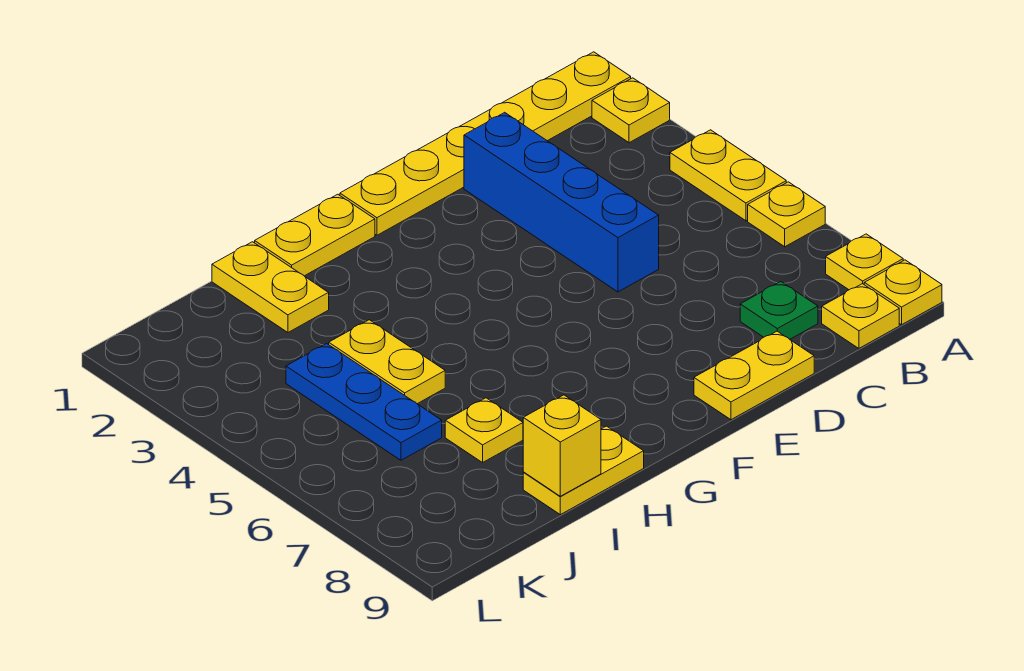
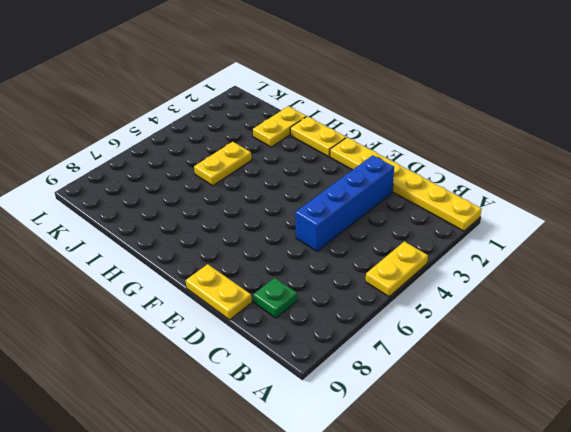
none -> yellow 1x1 plate [592,78,670,143]
none -> yellow 1x1 plate [748,182,825,247]
none -> yellow 1x1 plate [826,234,903,290]

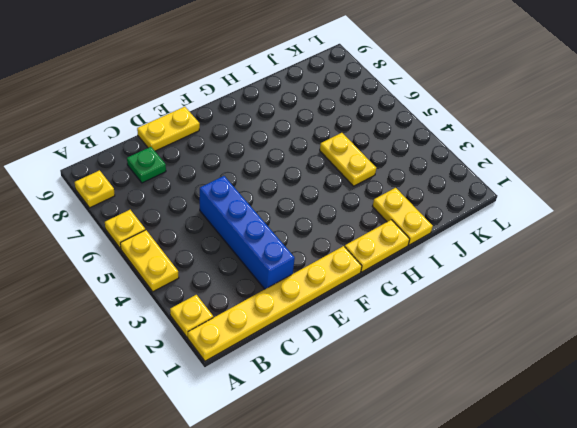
none -> yellow 1x1 plate [864,260,942,325]
none -> yellow 1x1 plate [822,284,899,348]
none -> yellow 1x2 plate [523,426,644,515]

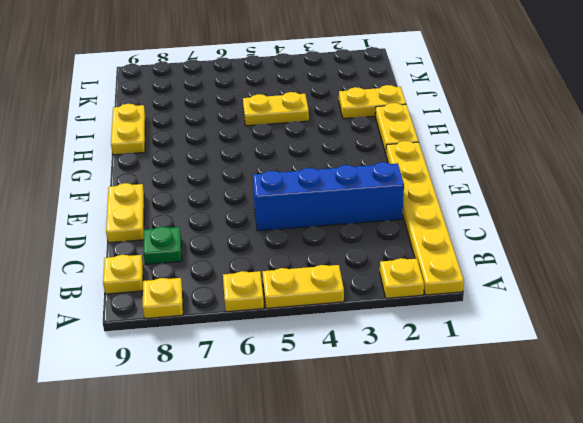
none -> yellow 1x1 plate [864,260,942,325]
none -> yellow 1x1 plate [445,398,523,463]
none -> blue 1x3 plate [286,344,442,460]

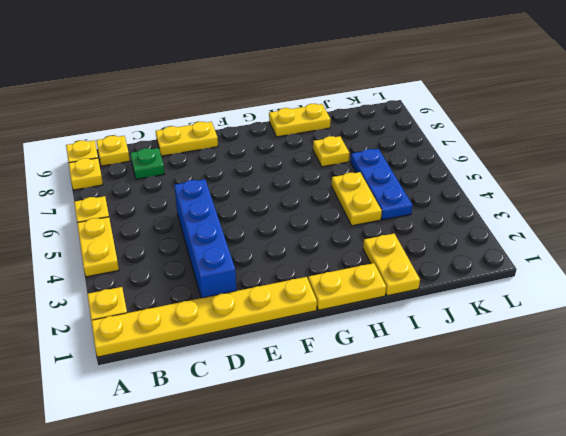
none -> yellow 1x1 brick [523,395,601,496]

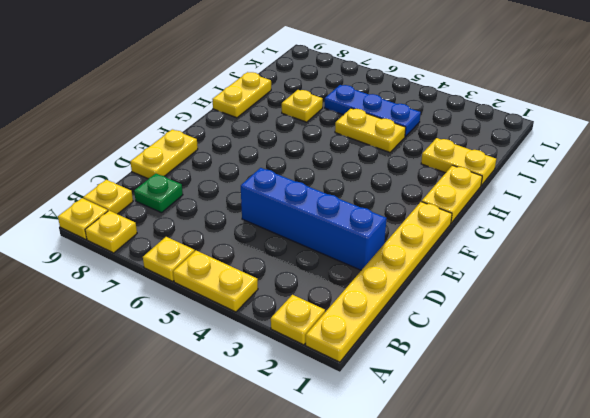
none -> yellow 1x1 brick [523,395,601,496]

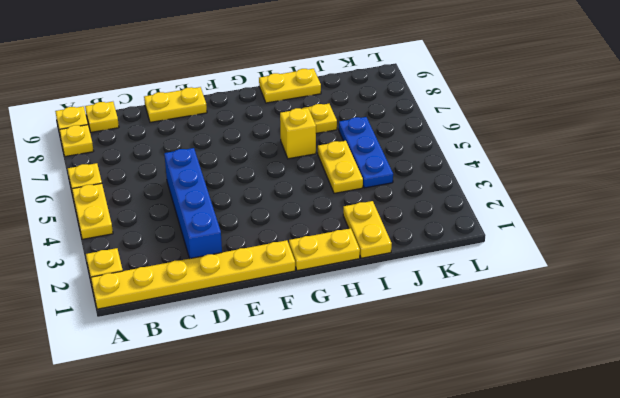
yellow 1x1 brick [280,108,316,159] -> yellow 1x1 brick moved to [523,395,601,496]
none -> green 1x1 plate [740,282,818,339]

